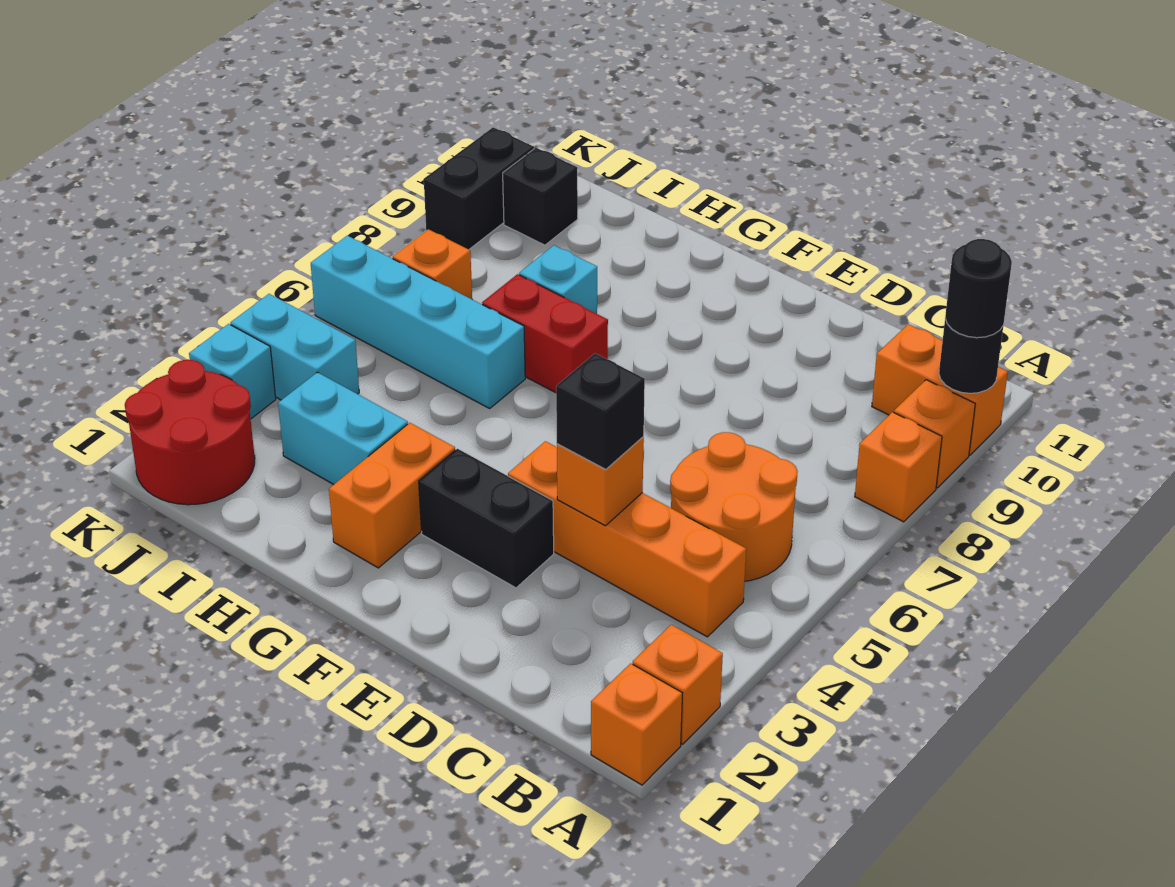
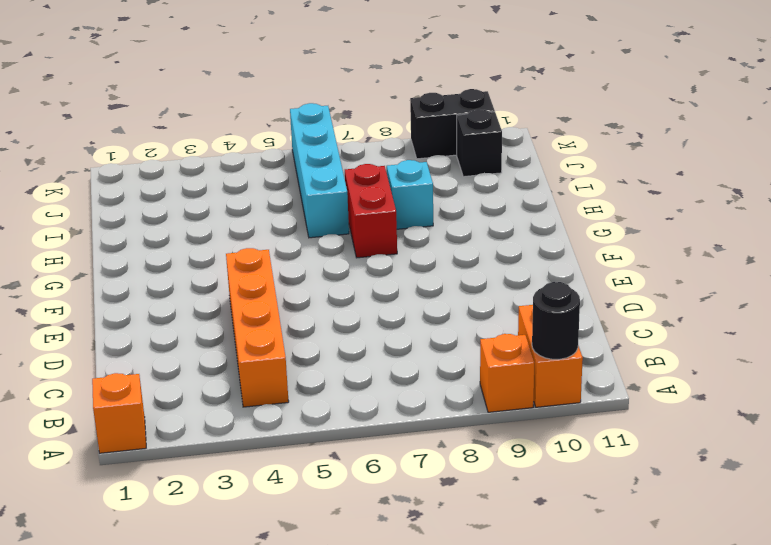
none -> orange 1x1 brick [633,625,723,744]
none -> orange 1x1 brick [855,412,942,522]
none -> orange 2x2 round brick [670,432,798,581]

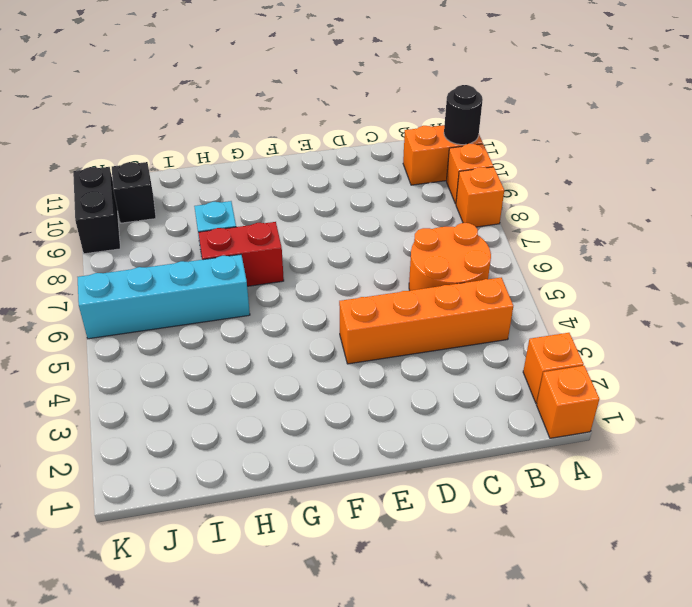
none -> black 1x2 brick [419,449,554,588]
none -> orange 1x2 brick [329,423,455,568]
none -> cyan 1x2 brick [278,372,408,485]

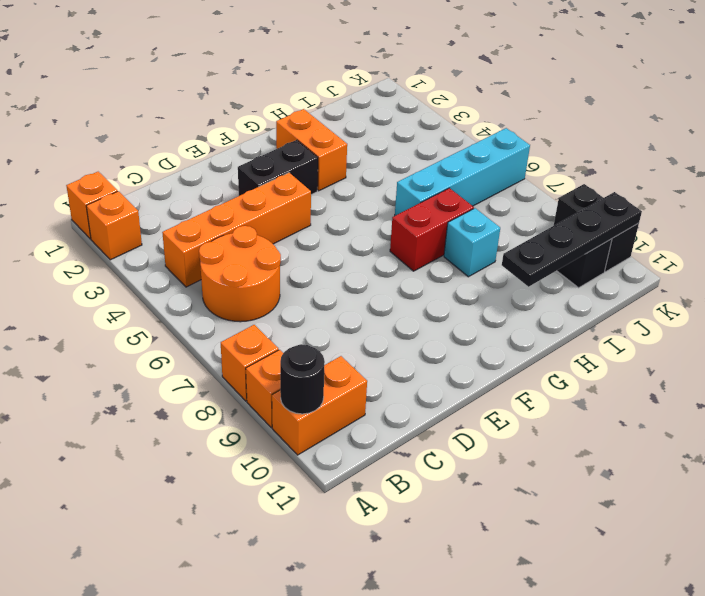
black 1x4 plate [502,192,642,287] -> none
none -> cyan 1x2 brick [278,372,408,485]
none -> red 2x2 round brick [125,360,255,505]
none -> cyan 1x2 brick [231,294,359,400]

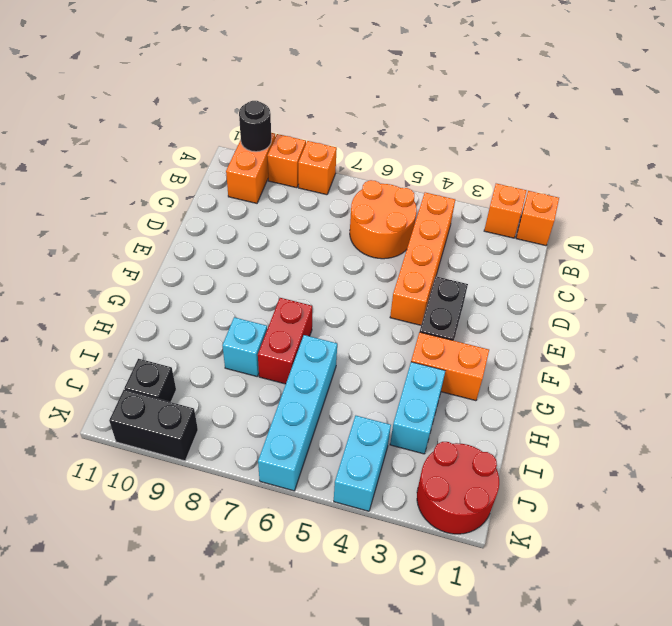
none -> orange 1x1 brick [393,229,472,299]
none -> cyan 1x1 brick [189,324,276,419]
none -> orange 1x1 brick [557,437,644,526]

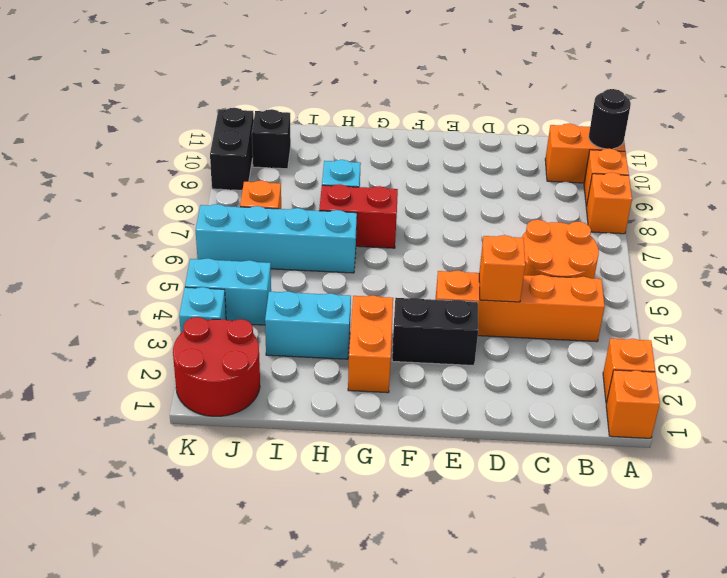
none -> black 1x1 round brick [945,239,1012,338]
none -> black 1x1 brick [556,353,645,470]

